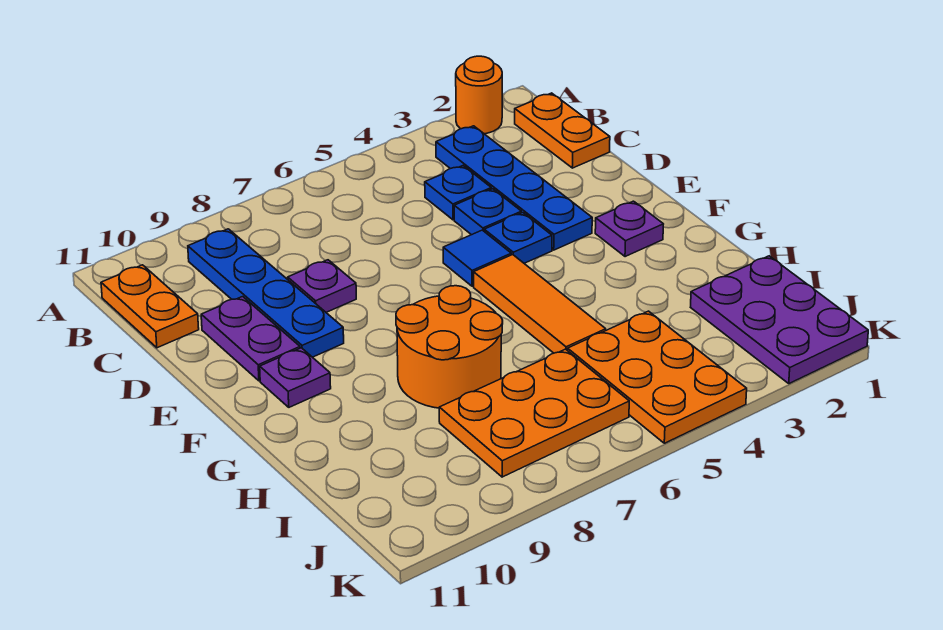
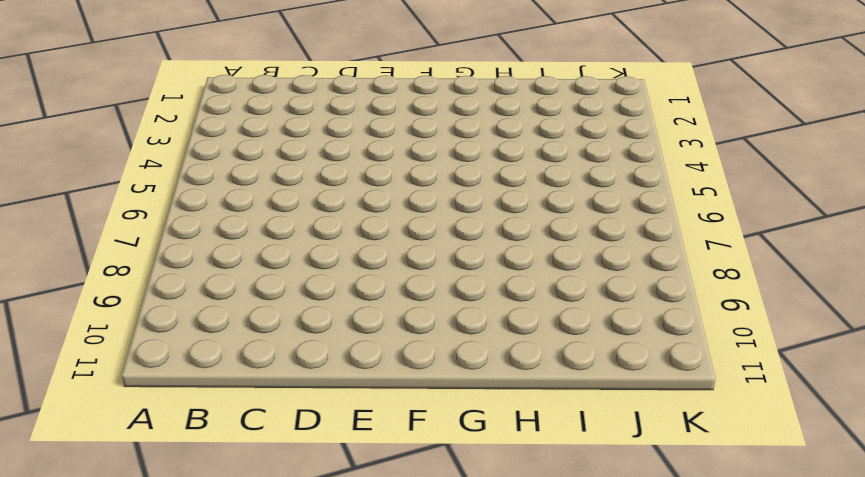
none -> orange 1x1 round brick [456,56,502,134]
none -> orange 1x2 plate [515,93,610,168]
none -> blue 1x4 plate [436,126,592,250]

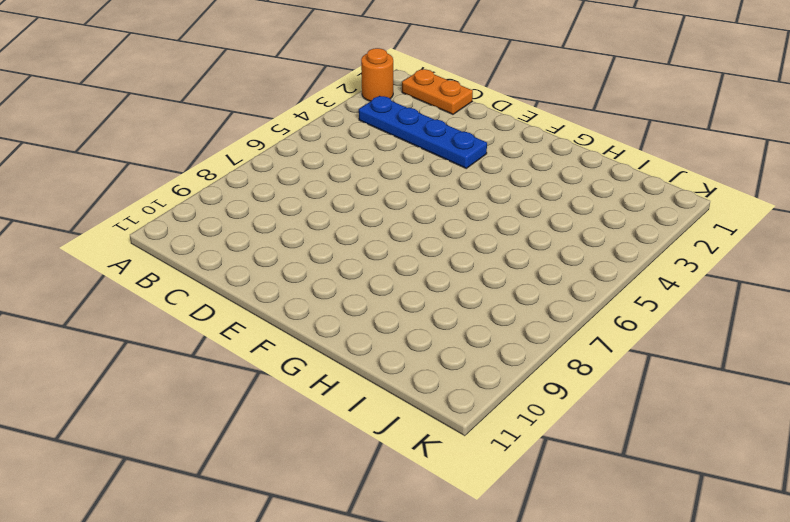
none -> blue 1x4 plate [188,229,344,357]
none -> orange 1x2 plate [101,265,199,348]
none -> blue 1x1 plate [425,166,491,220]

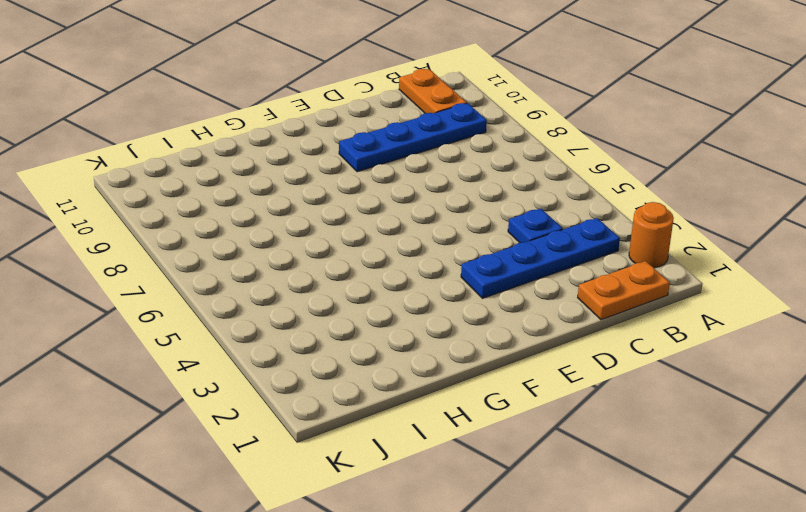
orange 1x2 plate [399,69,467,113] -> orange 1x2 plate turned to [101,265,199,348]
none -> blue 1x1 plate [454,189,521,235]
none -> purple 1x1 plate [288,260,356,312]
none -> purple 1x2 plate [201,297,300,381]

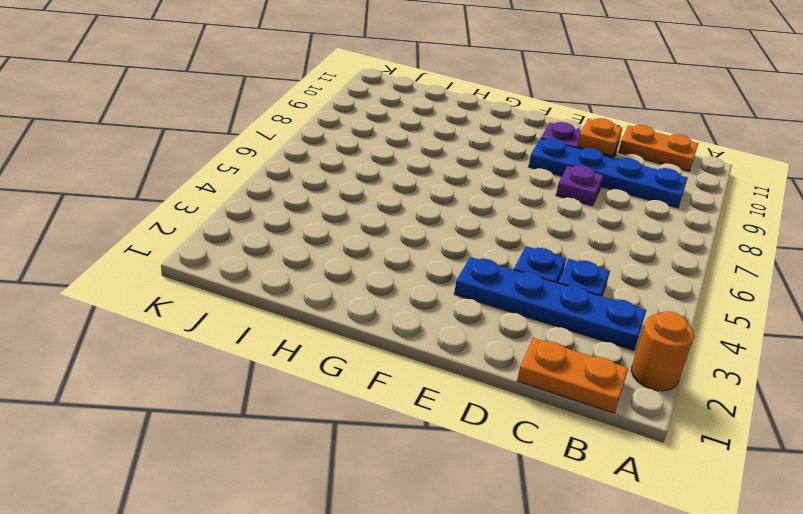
orange 1x1 plate [577,118,622,156] -> none
none -> blue 1x1 plate [484,213,552,263]
none -> blue 1x1 tile [443,230,511,286]
none -> purple 1x1 plate [595,201,663,257]

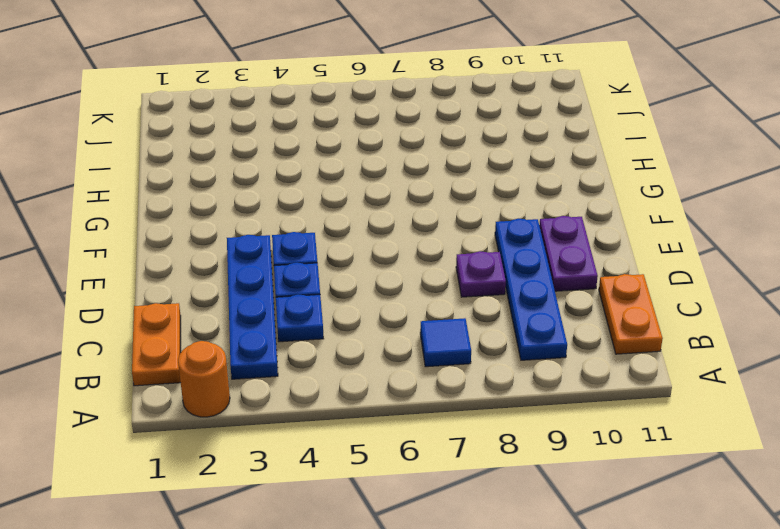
blue 1x1 tile [420,318,471,367] -> blue 1x1 tile moved to [443,230,511,286]
none -> purple 1x1 plate [595,201,663,257]
none -> orange 1x3 tile [474,255,606,353]
none -> purple 1x1 plate [260,348,331,407]

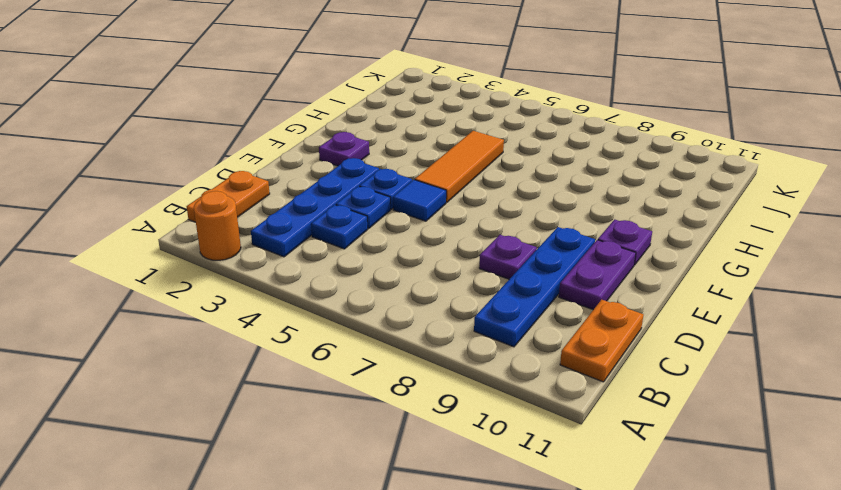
none -> orange 2x2 round brick [396,286,503,408]
none -> purple 2x3 plate [691,256,868,384]
none -> orange 2x3 plate [568,311,747,443]

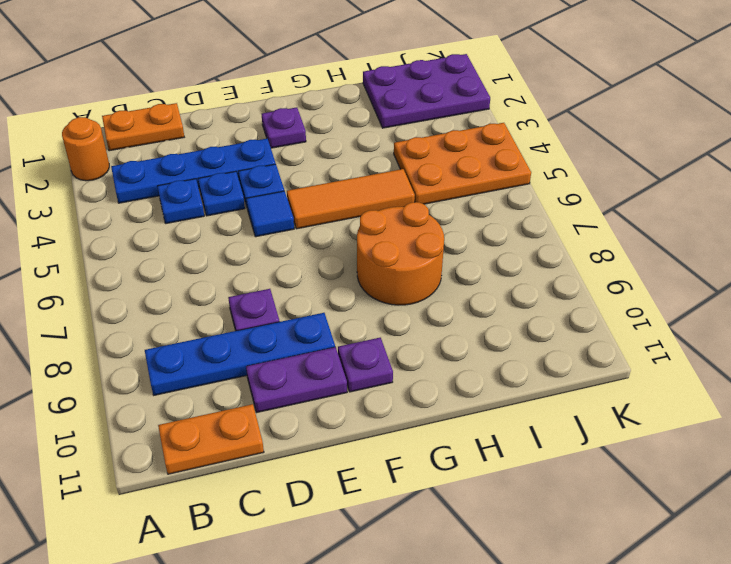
none -> orange 2x3 plate [439,349,629,477]

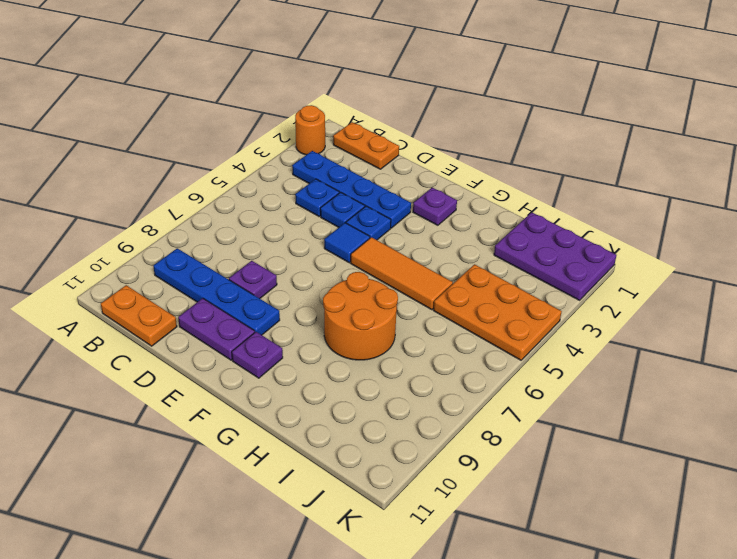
none -> orange 2x3 plate [439,349,629,477]

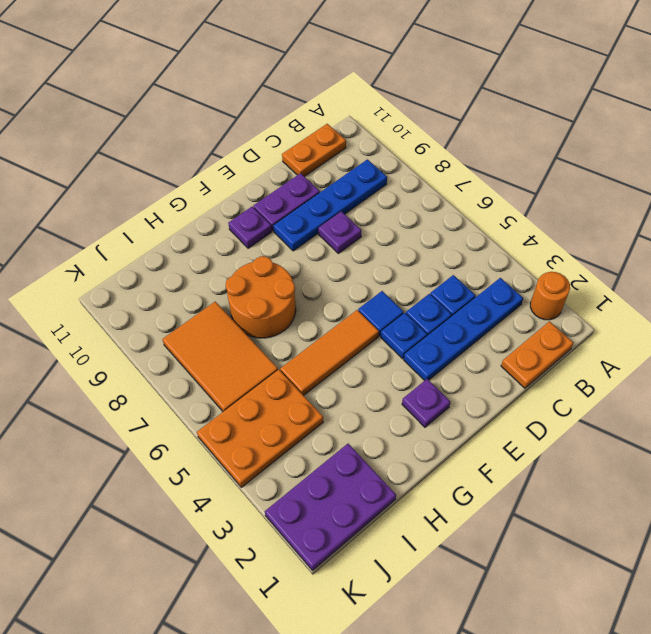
orange 2x3 tile [162,302,278,412] -> orange 2x3 plate [439,349,629,477]

